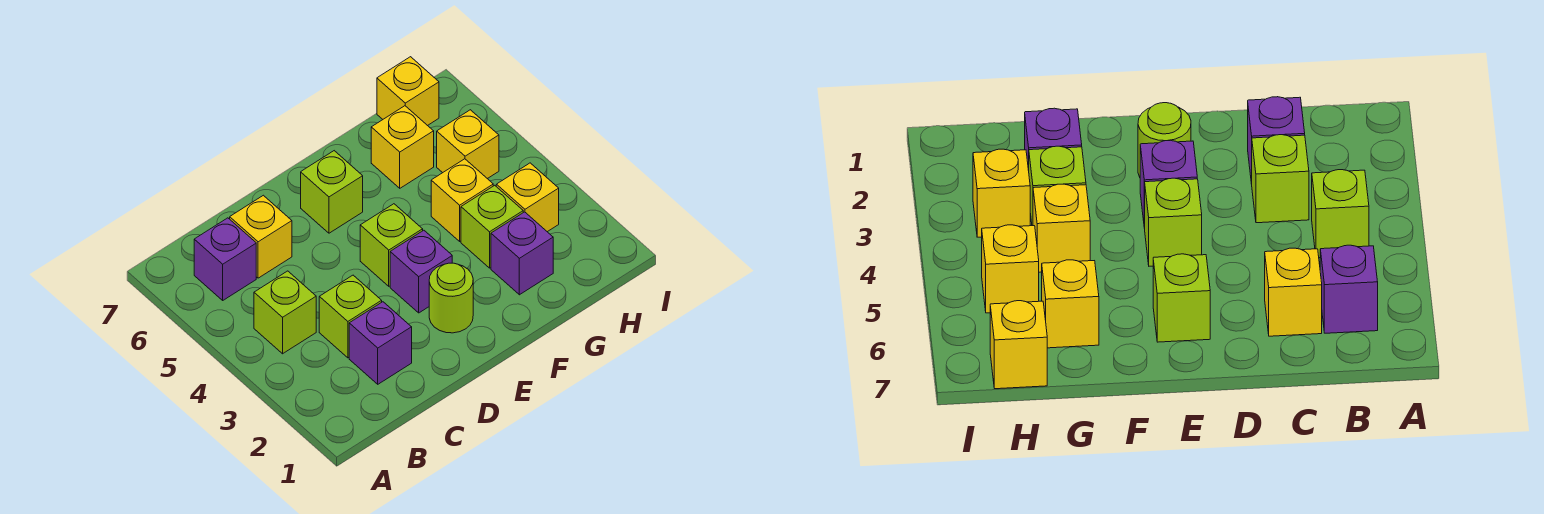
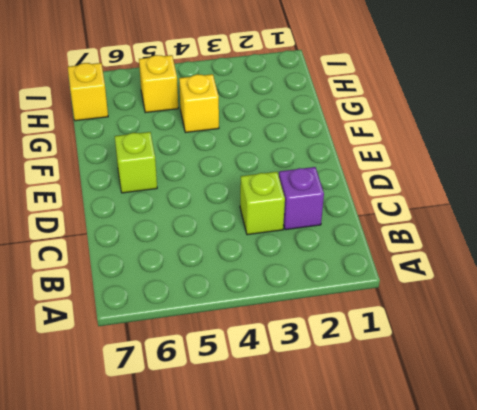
none -> lime 1x1 brick [254,271,316,354]
none -> purple 1x1 brick [194,218,256,300]
none -> yellow 1x1 brick [230,195,292,278]

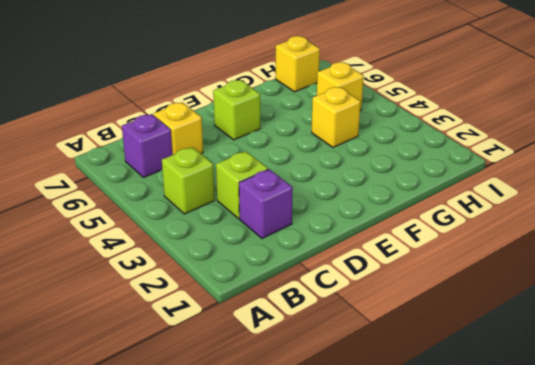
none -> lime 1x1 round brick [429,263,473,333]
none -> purple 1x1 brick [390,230,452,313]
none -> lime 1x1 brick [360,204,423,286]

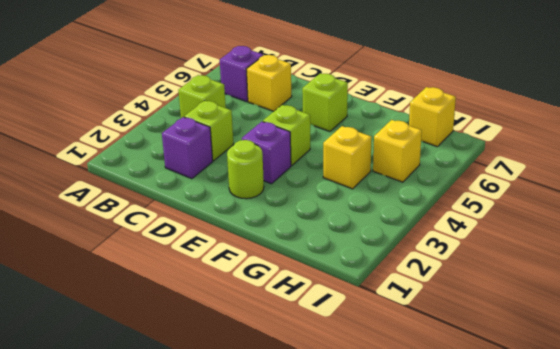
none -> purple 1x1 brick [491,212,553,295]
none -> lime 1x1 brick [461,185,523,268]
none -> yellow 1x1 brick [371,106,434,188]

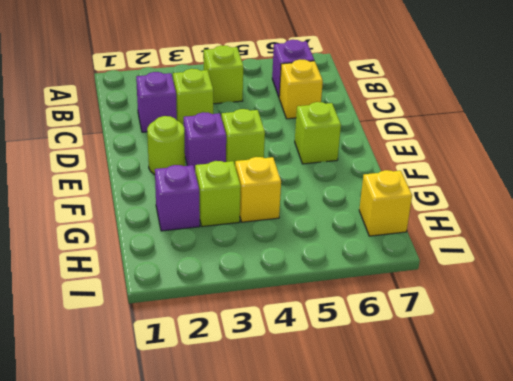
none -> yellow 1x1 brick [371,106,434,188]
none -> yellow 1x1 brick [496,163,559,232]
none -> yellow 1x1 brick [437,110,499,179]

